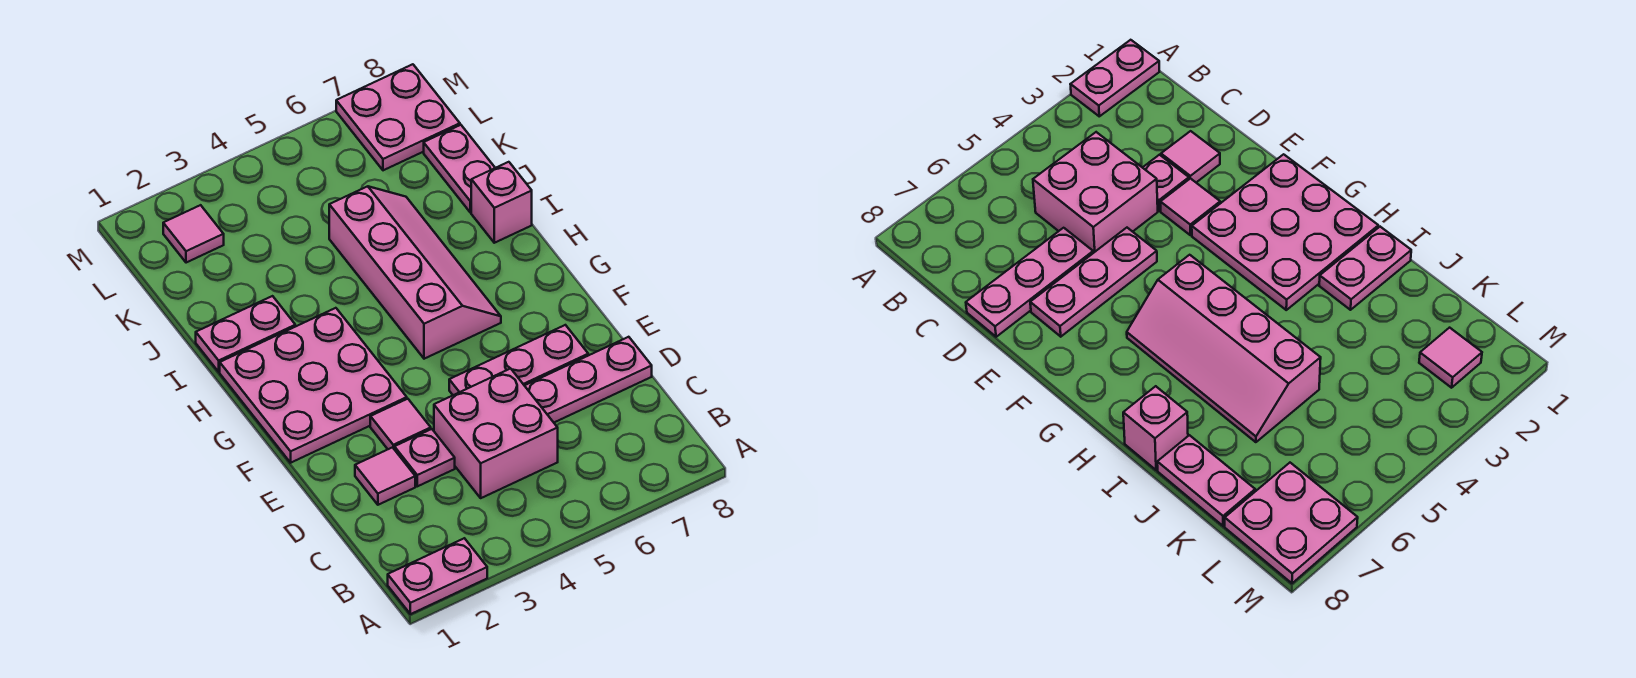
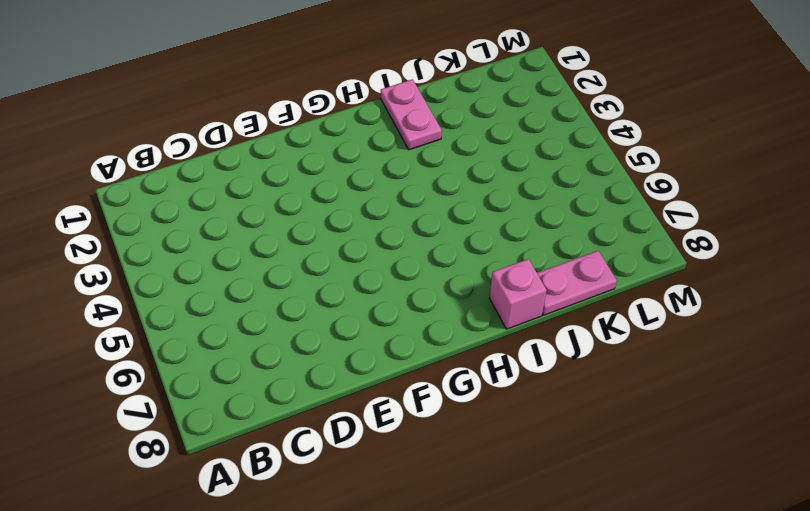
none -> pink 1x2 plate [388,538,487,614]
none -> pink 2x2 brick [434,368,558,498]
none -> pink 1x1 tile [355,447,415,505]

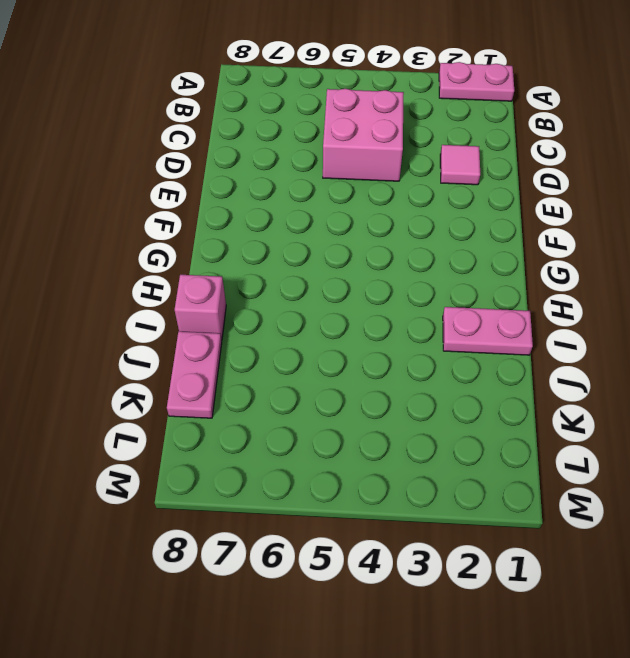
none -> pink 1x1 plate [394,429,455,486]
none -> pink 1x3 plate [525,337,652,422]
none -> pink 1x1 tile [370,399,431,449]

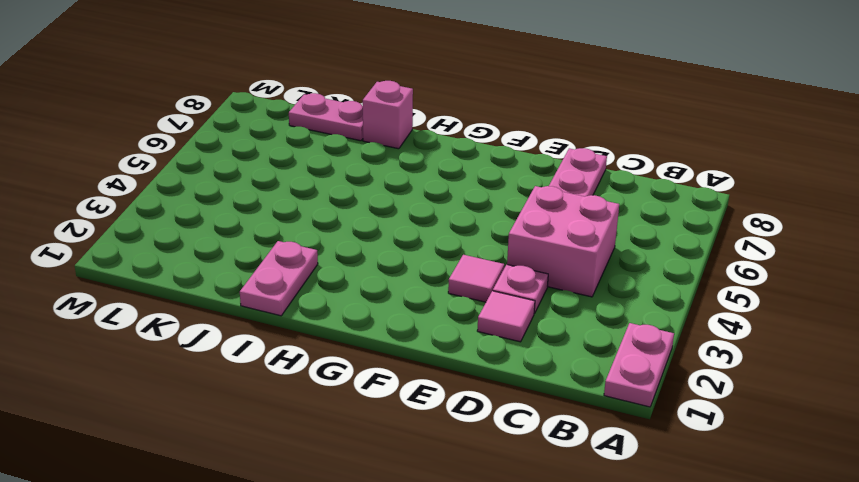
none -> pink 1x3 plate [449,325,588,395]
none -> pink 3x3 plate [220,308,407,463]
none -> pink 2x4 slope [329,186,501,359]

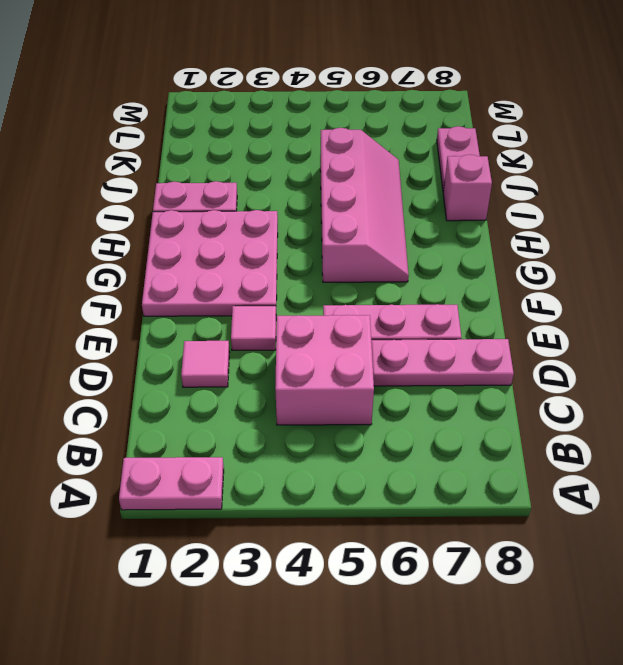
none -> pink 1x1 plate [394,429,455,486]
none -> pink 1x1 tile [163,205,224,263]
none -> pink 2x2 plate [336,64,460,170]

